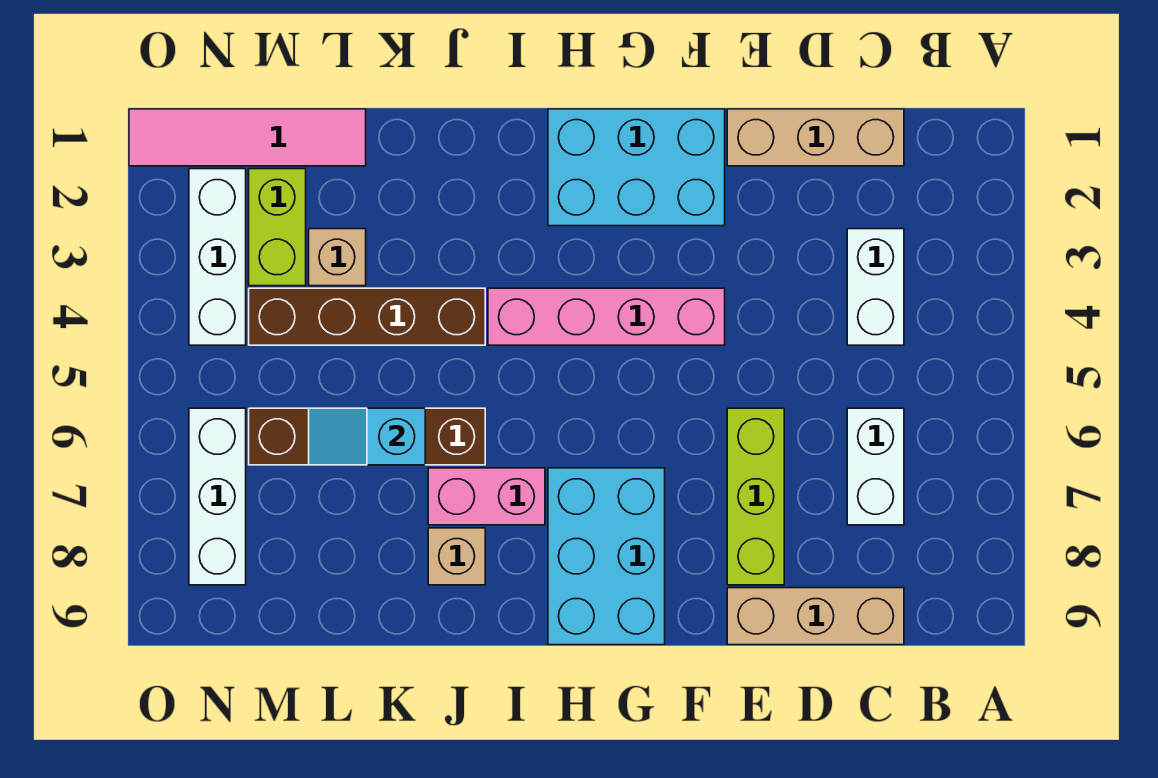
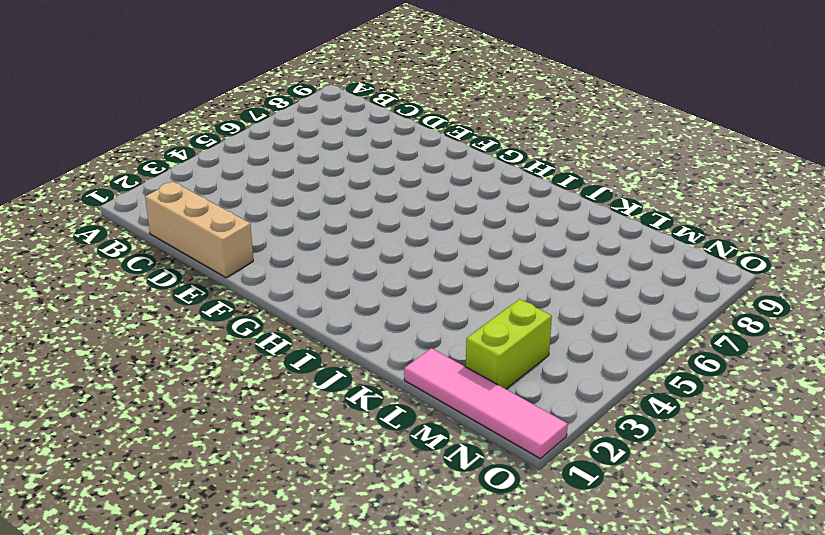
none -> white 1x2 brick [847,229,904,345]
none -> white 1x2 brick [847,408,904,525]
none -> tan 1x3 brick [727,588,904,645]

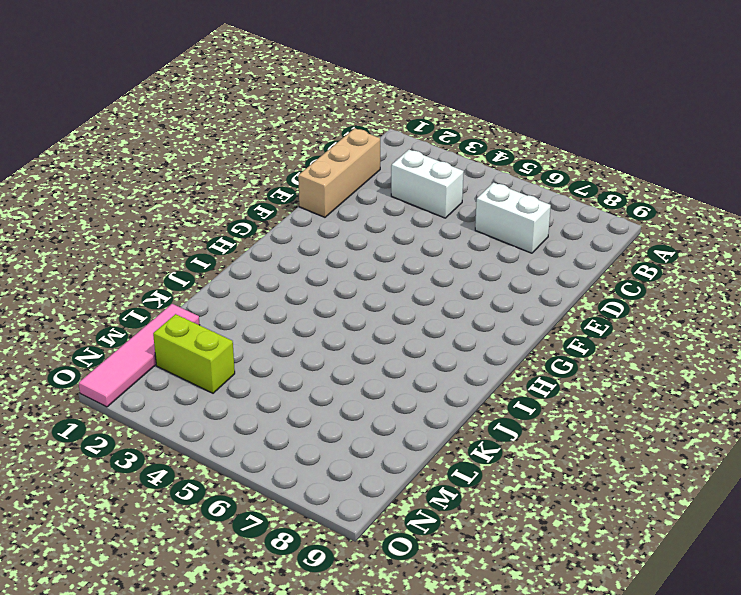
none -> tan 1x3 brick [727,588,904,645]
none -> lime 1x3 brick [727,408,784,585]
none -> cyan 2x3 brick [548,109,725,226]

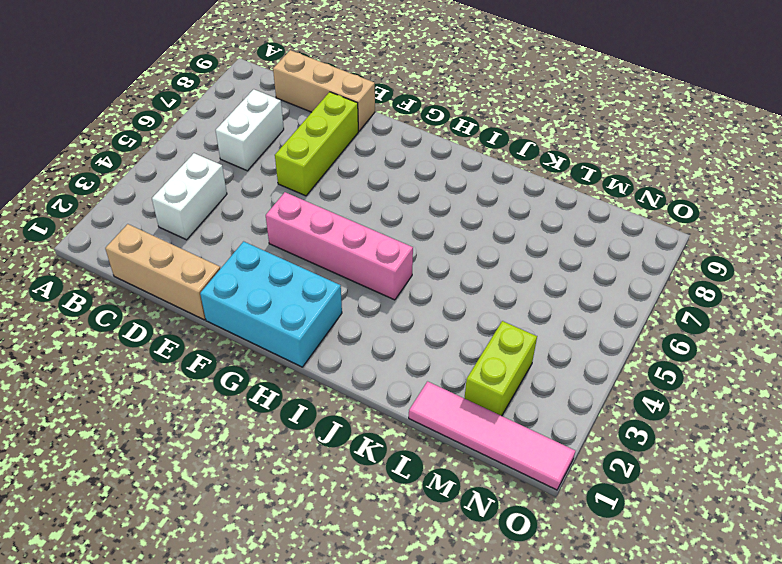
none -> cyan 2x3 brick [548,468,665,645]
none -> pink 1x2 brick [428,468,545,525]
none -> brown 1x4 brick [249,288,485,345]

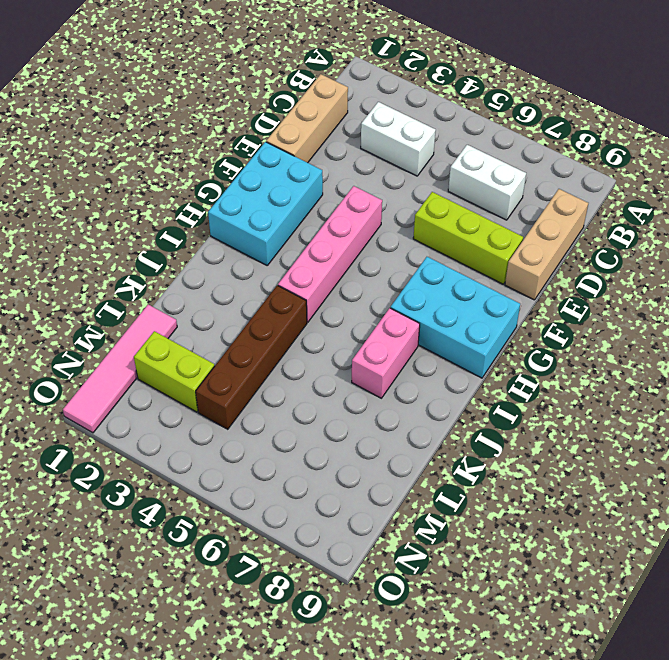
none -> brown 1x4 brick [249,408,485,465]
none -> tan 1x1 brick [428,528,485,585]
none -> tan 1x1 brick [309,229,366,286]

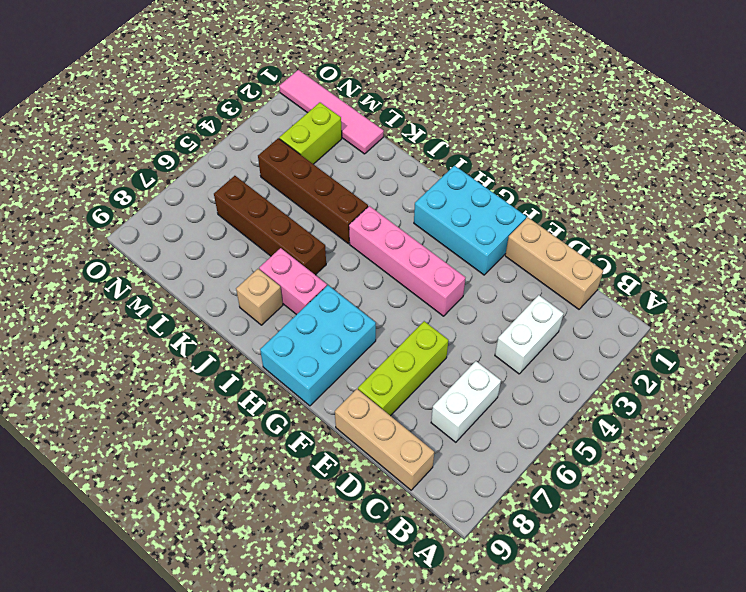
none -> tan 1x1 brick [309,229,366,286]
none -> white 1x3 brick [189,169,246,345]
none -> white 1x3 brick [189,408,246,585]

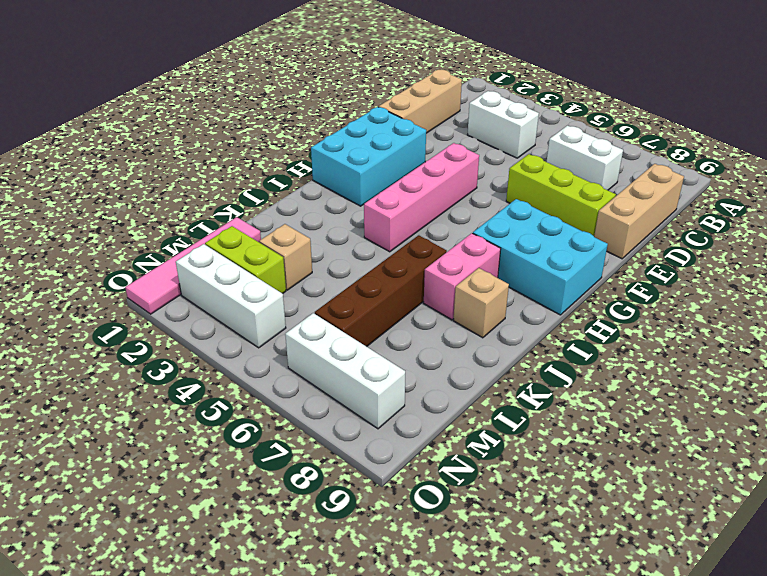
none -> brown 1x4 brick [249,288,485,345]
none -> cyan 1x2 slope [309,408,425,465]

